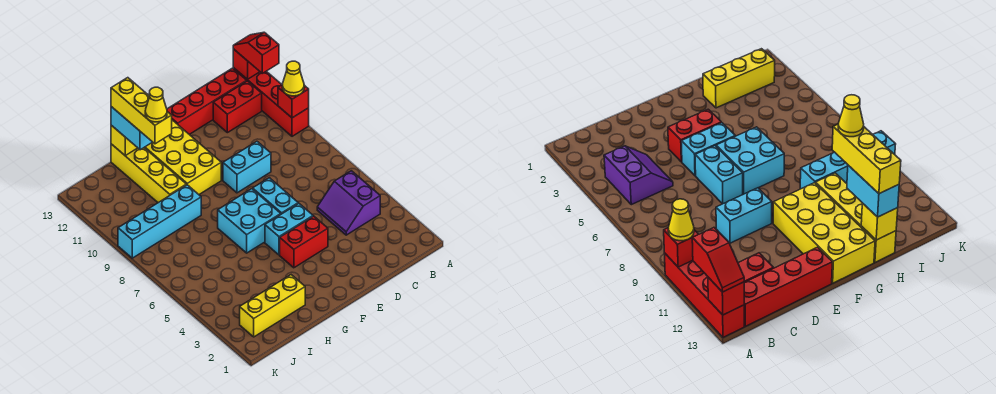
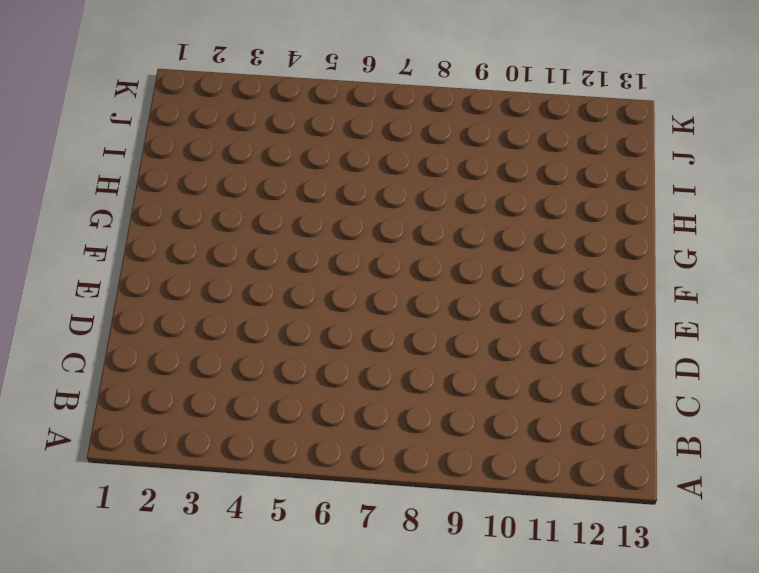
none -> red 1x4 brick [233,68,309,136]
none -> purple 2x2 slope [317,171,380,235]
none -> red 1x2 brick [213,81,262,133]

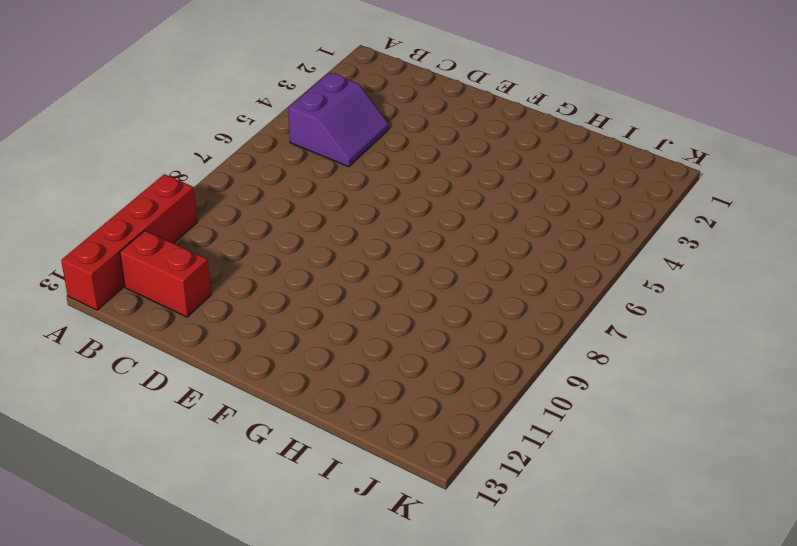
none -> red 1x4 brick [167,68,247,134]
none -> cyan 1x2 brick [223,141,271,193]
none -> red 1x2 brick [280,216,328,268]

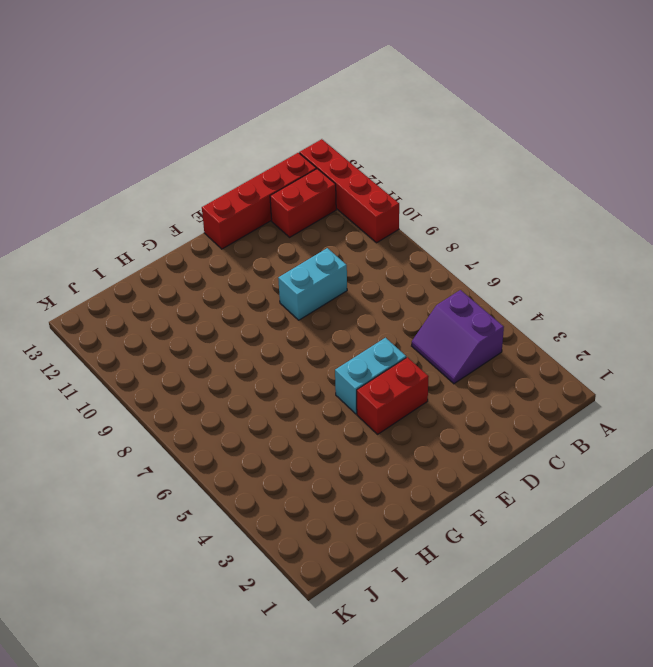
none -> cyan 1x2 brick [253,178,298,214]
none -> cyan 2x2 brick [218,189,281,253]
none -> yellow 2x4 brick [144,120,221,194]

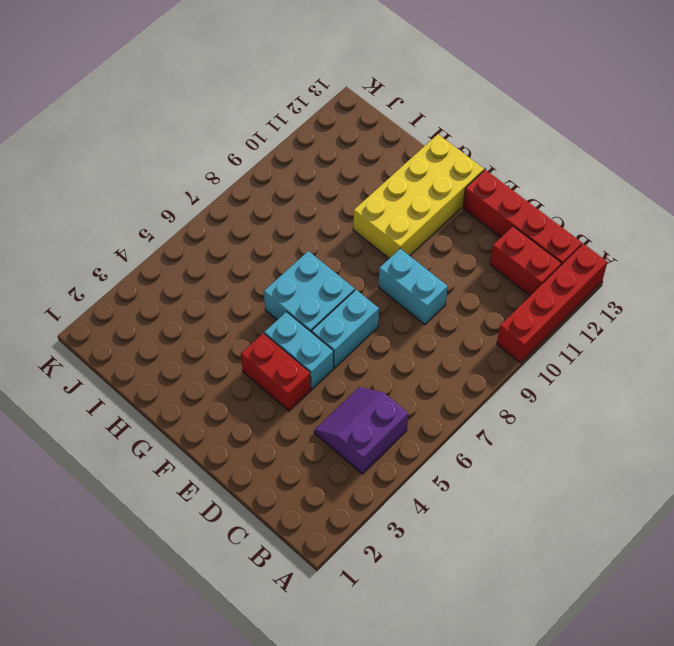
none -> yellow 1x3 brick [240,275,305,337]
none -> cyan 1x4 brick [118,185,201,258]
none -> yellow 1x4 brick [111,144,186,203]

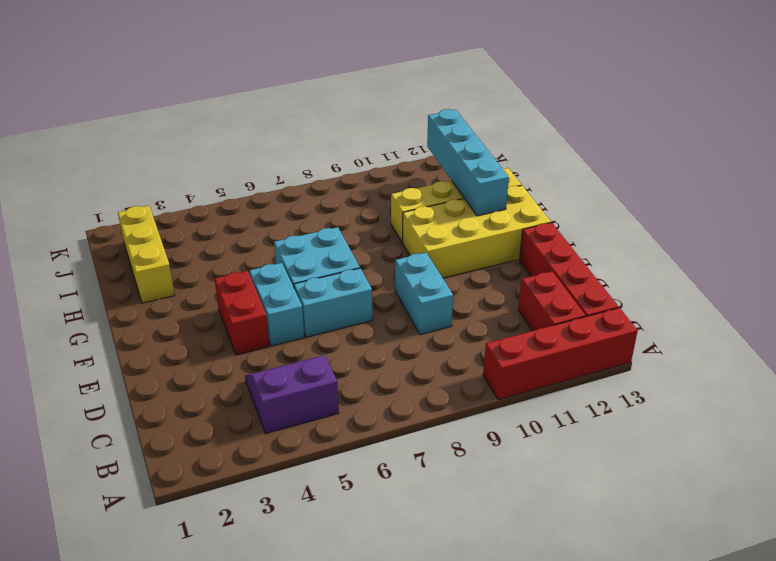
cyan 1x4 brick [427,109,509,216] -> cyan 1x4 brick moved to [118,185,201,258]
none -> red 1x1 brick [278,84,309,118]
none -> red 1x1 brick [233,49,260,80]
none -> yellow 1x1 brick [111,125,137,155]

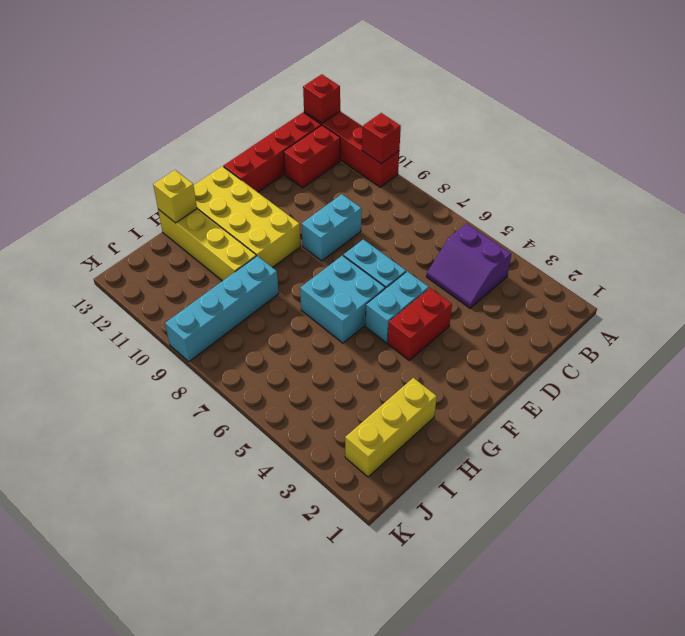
none -> yellow 1x1 cone [282,61,304,96]
none -> red 1x2 slope [233,32,279,73]
none -> cyan 1x2 brick [111,107,152,150]

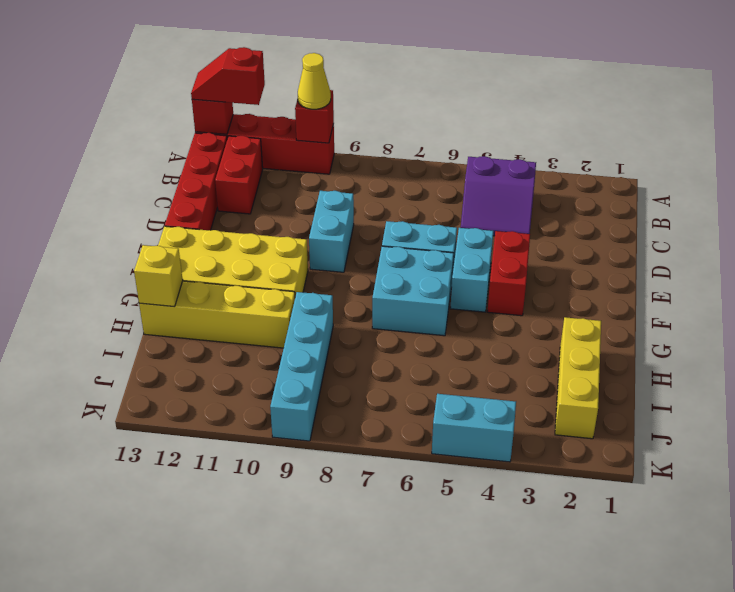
cyan 1x2 brick [432,394,516,462] -> cyan 1x2 brick moved to [111,107,152,150]
none -> yellow 1x3 brick [111,78,172,144]
none -> yellow 1x1 cone [145,87,167,122]

